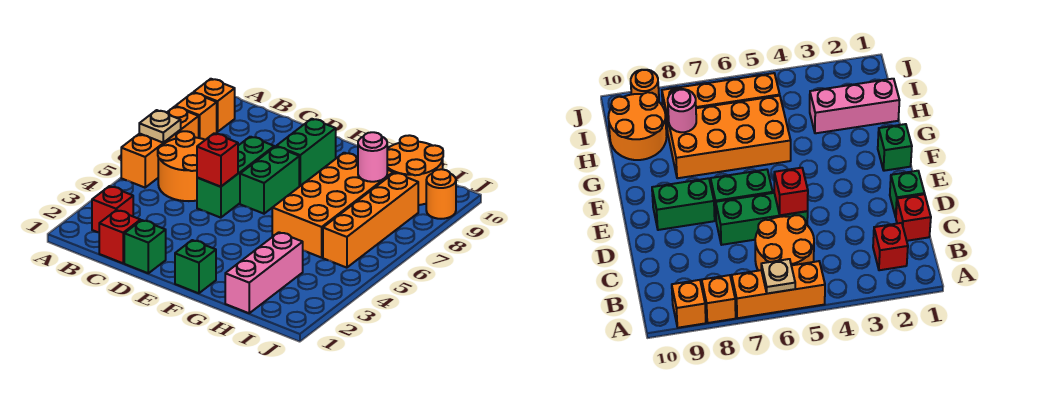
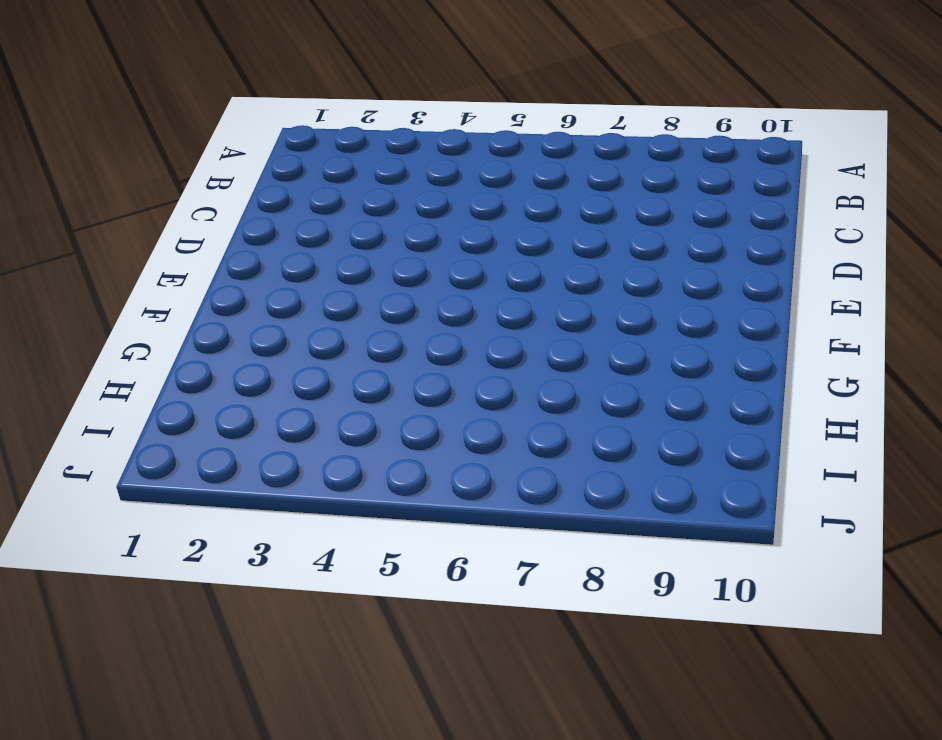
none -> orange 1x3 brick [121,107,199,188]
none -> orange 1x1 brick [175,93,217,140]
none -> orange 1x1 brick [194,79,235,132]

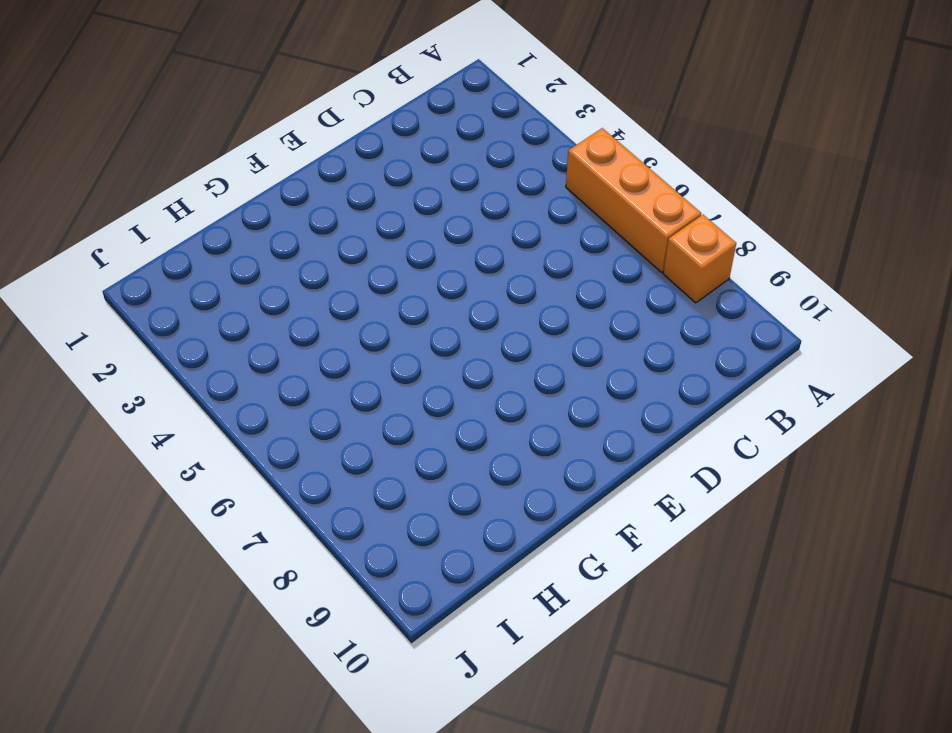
none -> orange 1x1 brick [194,79,235,132]
none -> red 1x1 brick [92,186,133,232]
none -> orange 2x2 round brick [158,131,205,201]

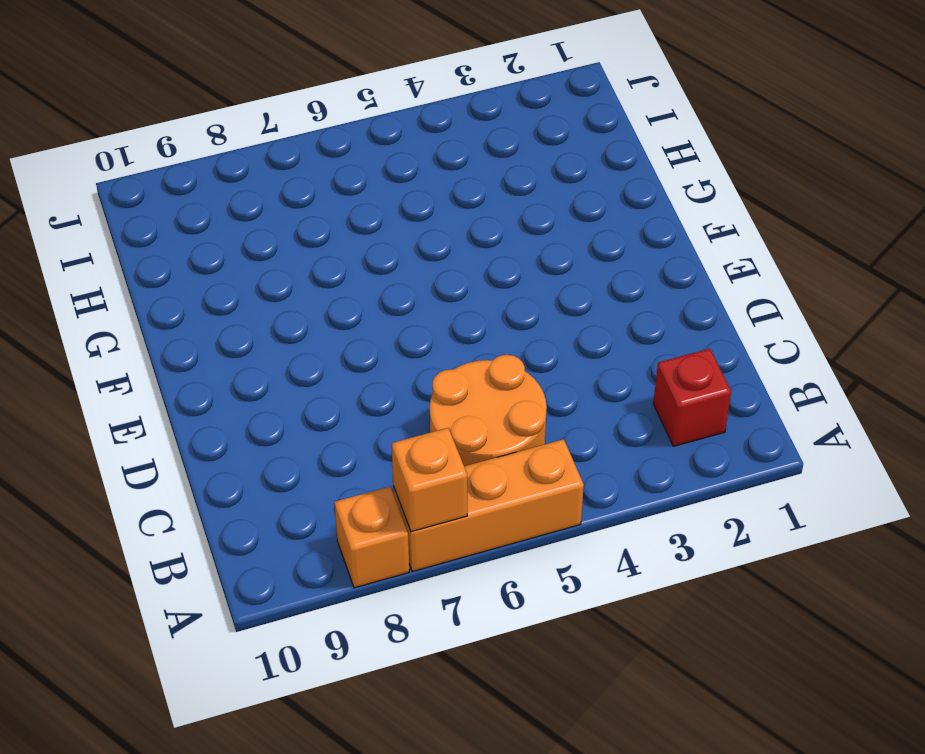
orange 1x1 brick [392,428,467,532] -> orange 1x1 brick moved to [194,79,235,132]
none -> red 1x1 brick [99,210,140,263]
none -> green 1x1 brick [124,220,166,273]
none -> green 1x3 brick [197,137,274,218]

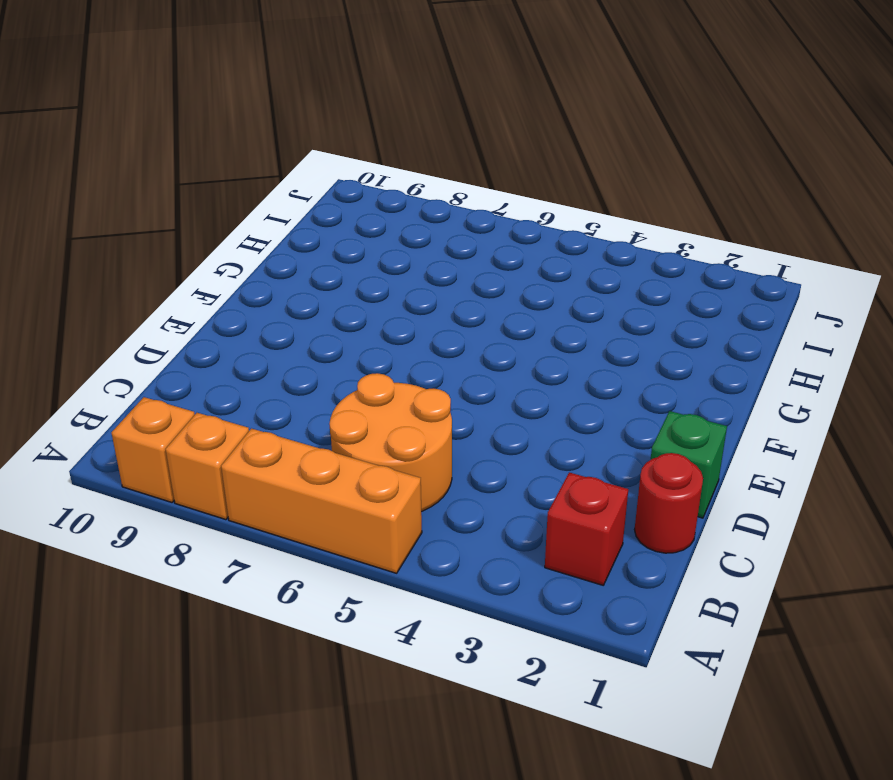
red 1x1 round brick [635,453,703,553] -> red 1x1 brick [99,210,140,263]
none -> green 1x3 brick [197,137,274,218]
none -> green 1x2 brick [240,147,299,214]
none -> green 1x2 brick [276,119,336,186]

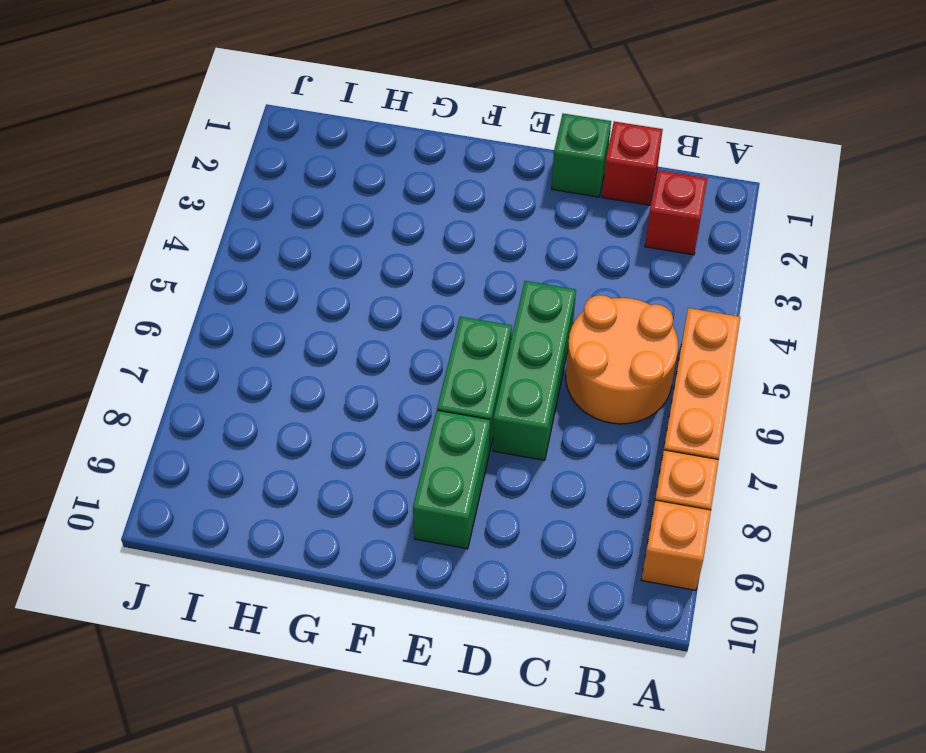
none -> green 1x1 brick [175,240,216,293]
none -> orange 2x4 brick [272,153,393,258]
none -> pink 1x3 brick [225,232,303,313]

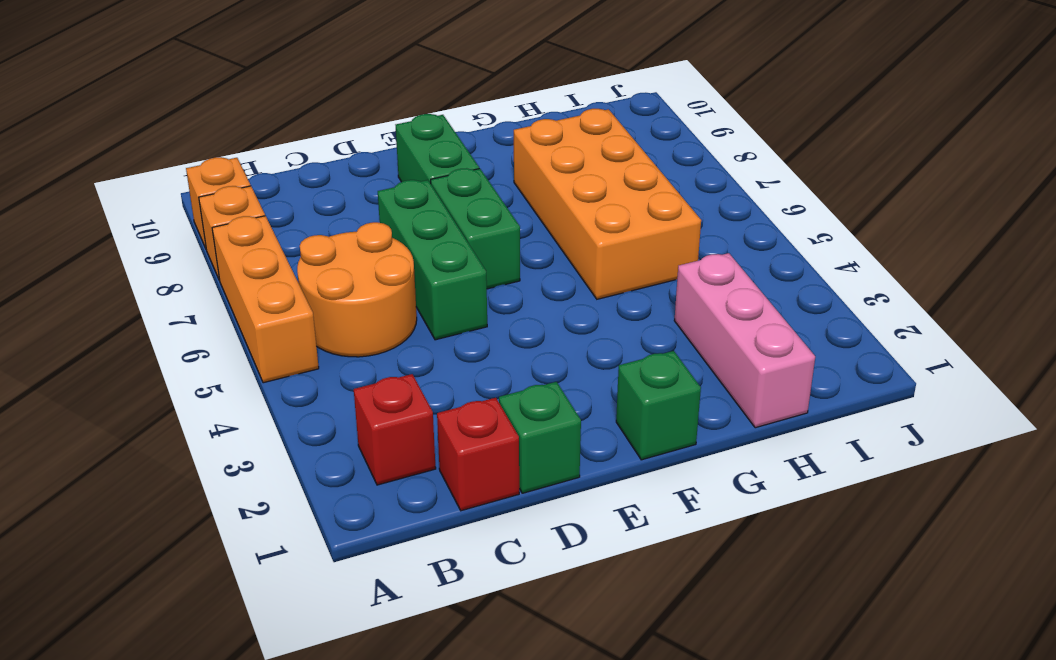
none -> orange 2x2 round brick [387,135,443,205]
none -> orange 1x4 brick [323,173,418,268]
none -> orange 1x1 round brick [426,169,456,219]

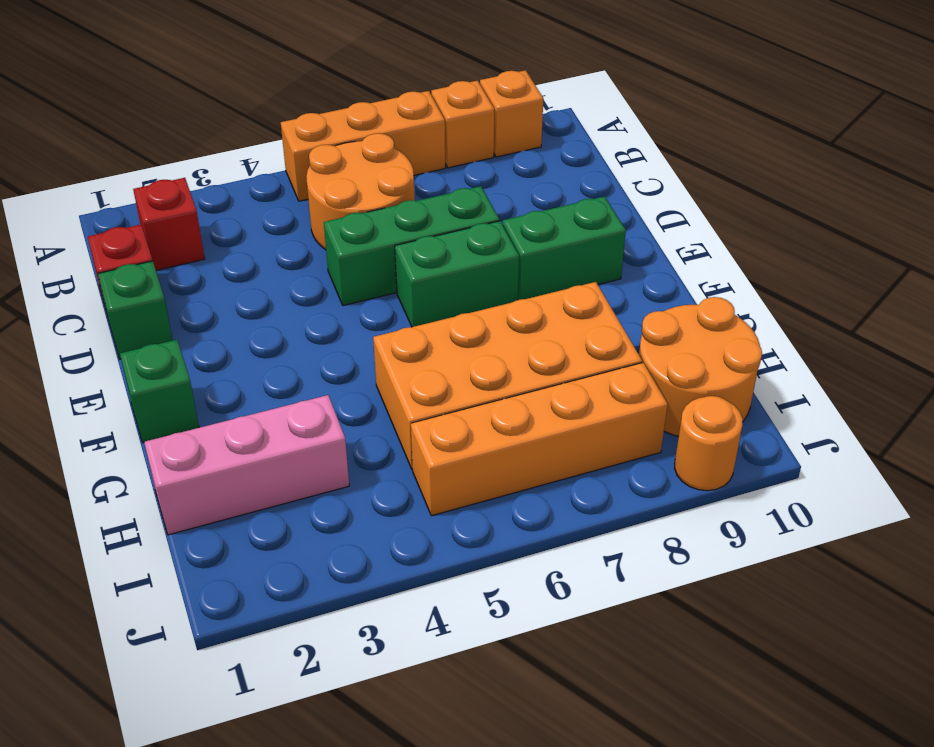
none -> tan 1x1 plate [139,110,181,143]
none -> red 1x1 brick [197,133,238,187]
none -> pink 1x1 round brick [358,132,387,182]

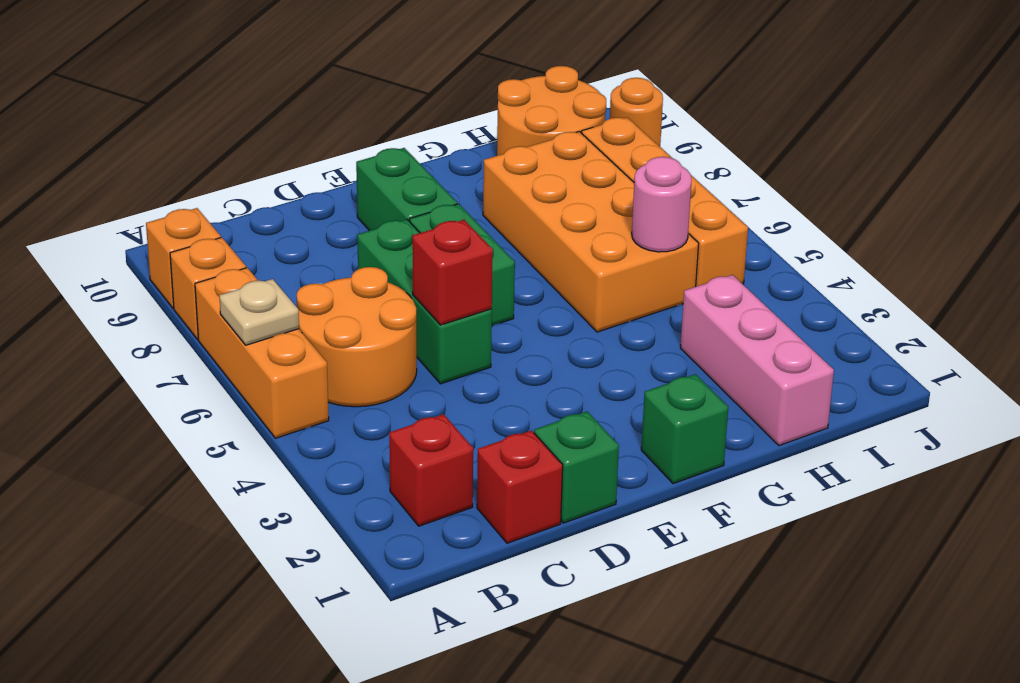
pink 1x1 round brick [632,157,692,252] -> pink 1x1 round brick moved to [358,132,387,182]

